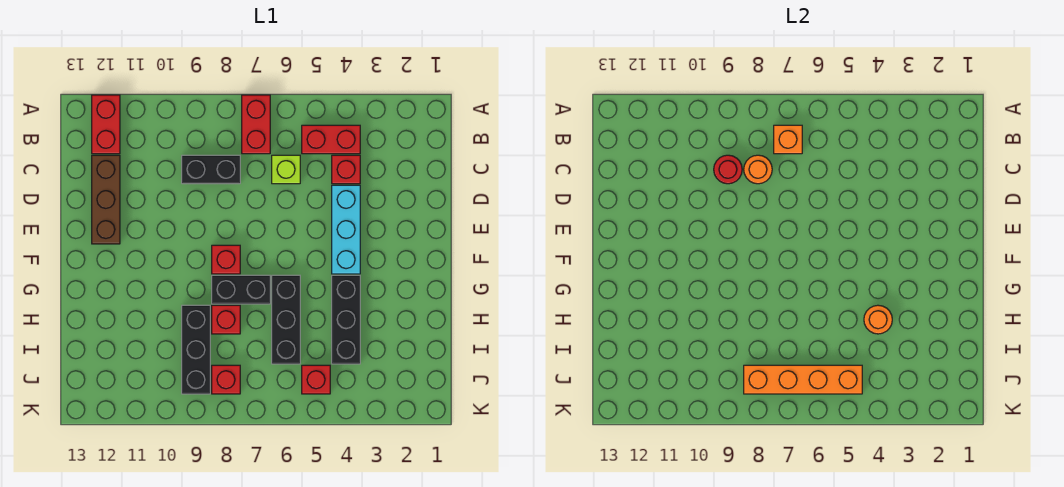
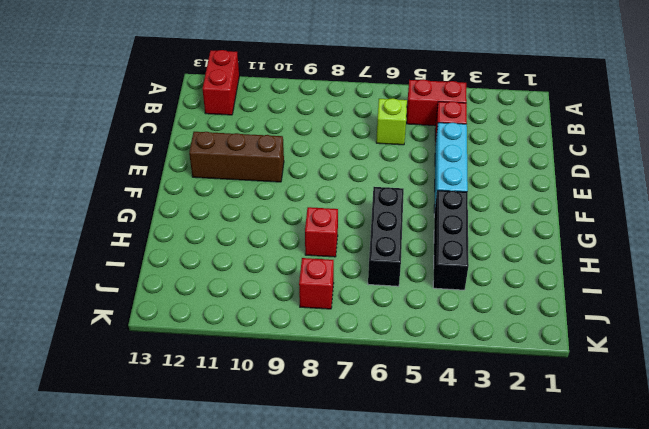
brown 1x3 brick [189,132,284,182] -> brown 1x3 brick turned to [92,155,120,244]
none -> red 1x2 brick [242,95,270,154]
none -> black 1x2 brick [182,155,240,184]
none -> red 1x1 brick [212,245,240,274]

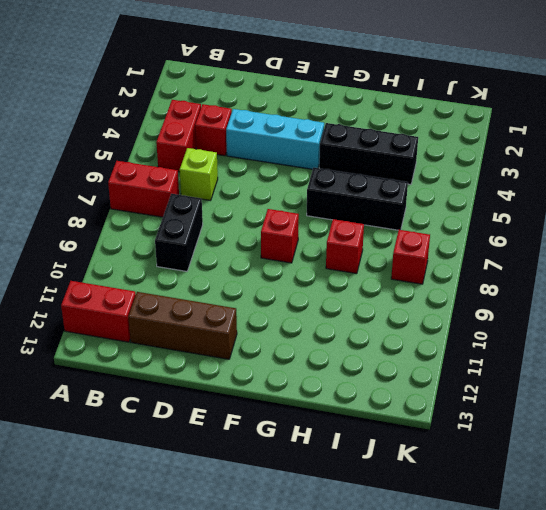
none -> black 1x2 brick [212,275,270,304]
none -> black 1x3 brick [182,305,210,394]
none -> red 1x1 brick [302,365,330,394]

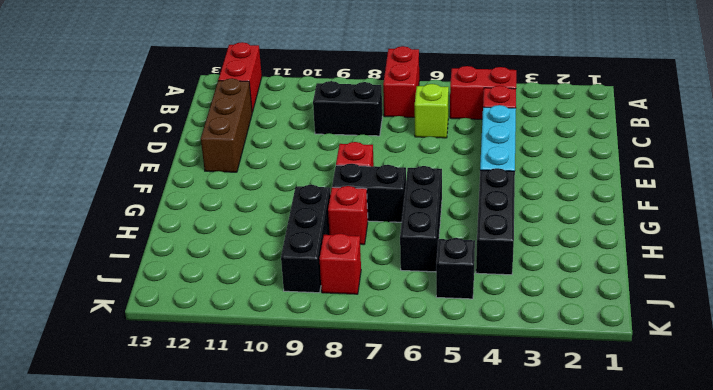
black 1x1 brick [436,238,475,299] -> red 1x1 brick [302,365,330,394]
none -> orange 1x1 brick [774,125,802,154]
none -> orange 1x1 round brick [744,155,772,184]
none -> red 1x1 round brick [714,155,742,184]

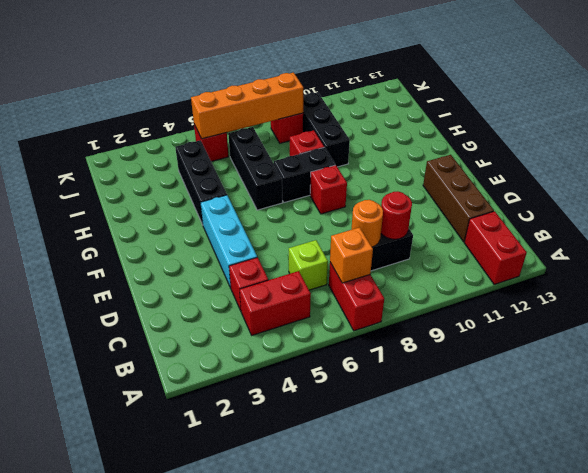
none -> orange 1x1 round brick [864,305,892,334]

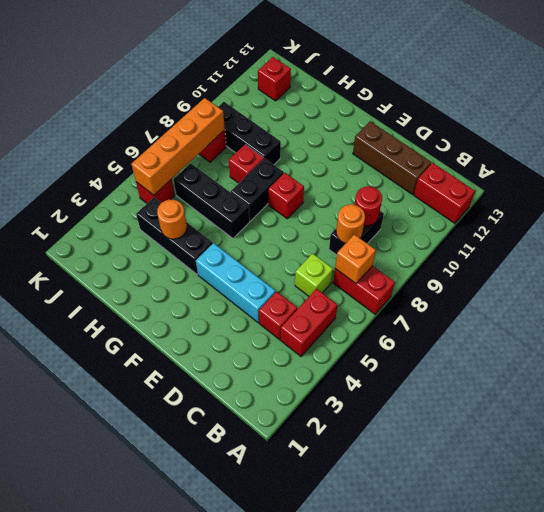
red 1x1 brick [258,57,291,101] -> none

